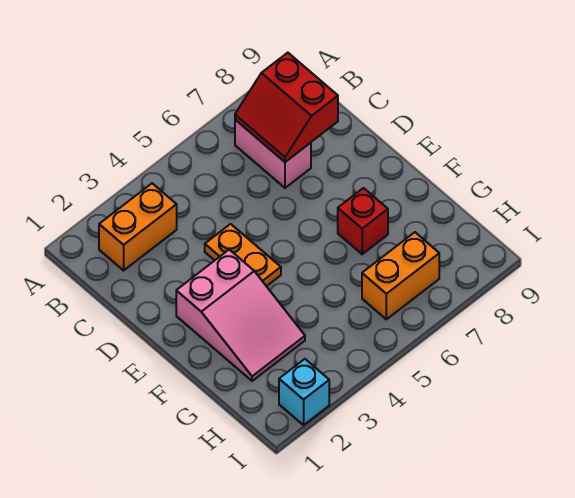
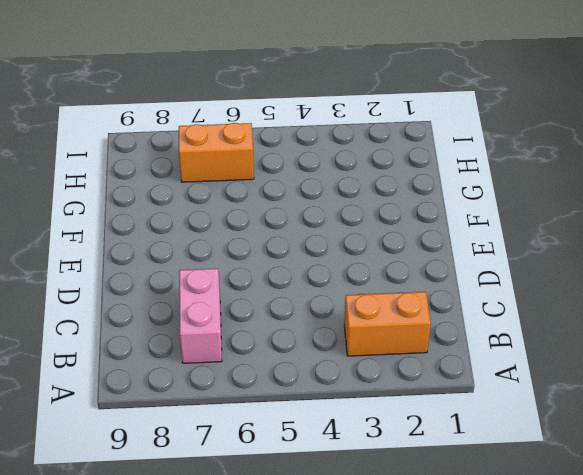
none -> orange 1x2 plate [205,224,281,286]
none -> pink 2x3 slope [176,250,305,381]

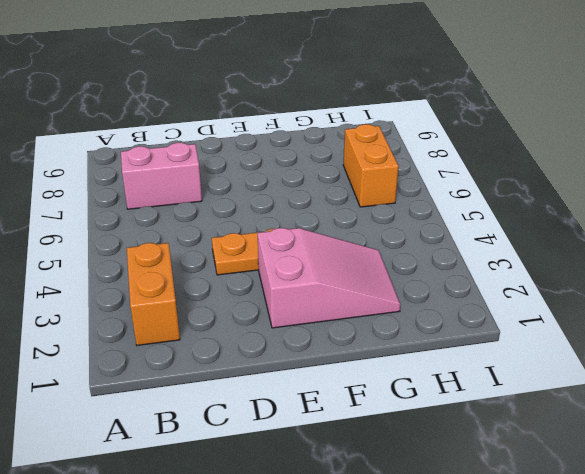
none -> red 1x1 brick [338,188,388,254]
none -> cyan 1x1 brick [279,359,329,425]

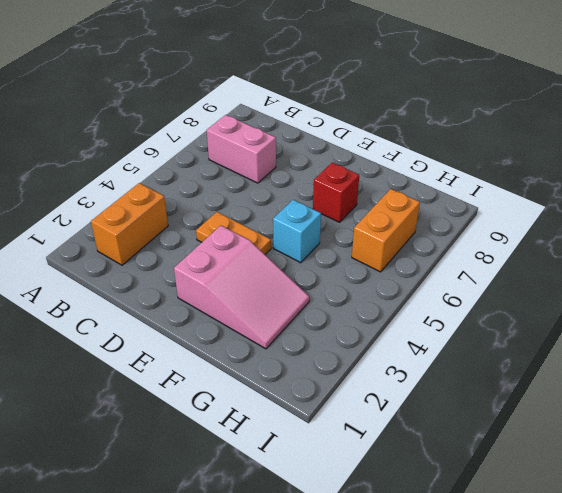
cyan 1x1 brick [273,200,321,263] -> cyan 1x1 brick moved to [279,359,329,425]
none -> red 2x2 slope [235,53,338,162]

